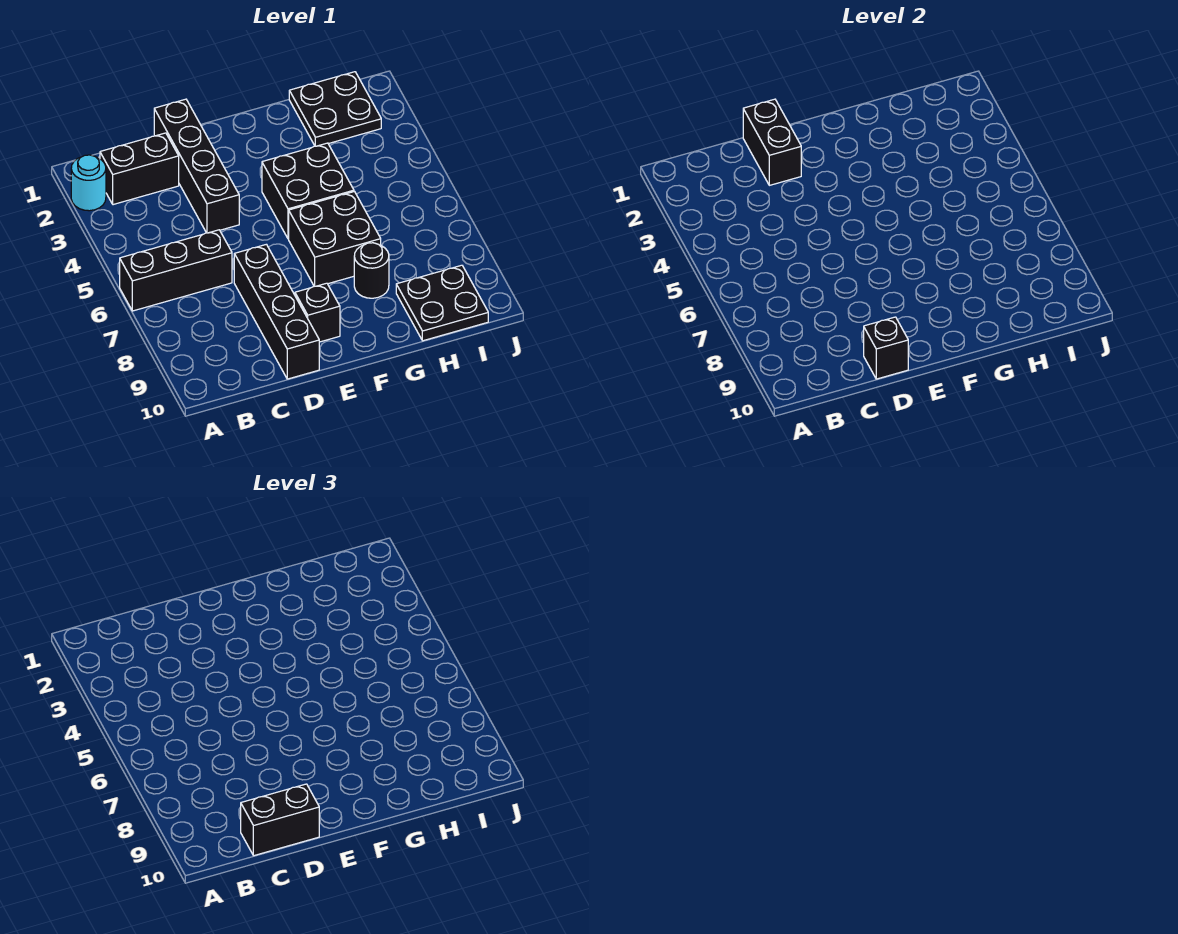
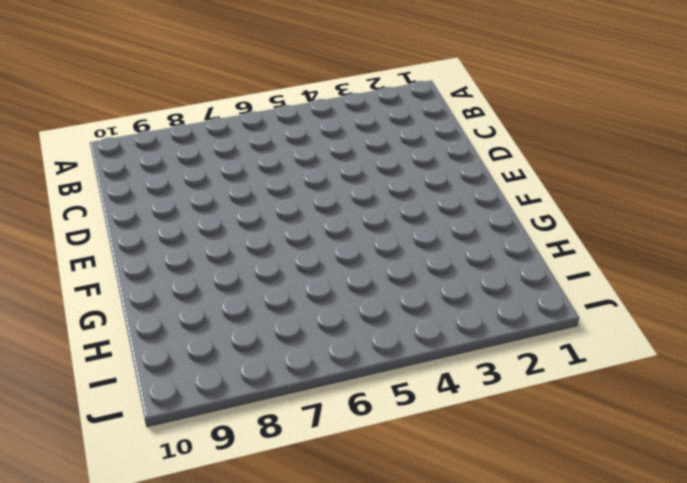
none -> cyan 1x1 round brick [71,155,106,211]
none -> black 1x3 brick [120,230,232,311]
none -> black 1x2 brick [100,133,179,205]

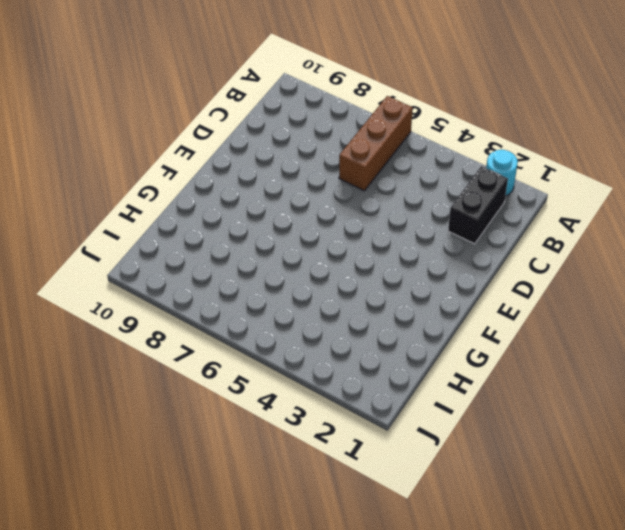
brown 1x3 brick [339,96,413,191] -> black 1x3 brick [120,230,232,311]
none -> black 1x4 brick [154,99,239,233]
none -> black 1x4 brick [234,244,319,379]
none -> black 1x1 brick [295,283,340,342]

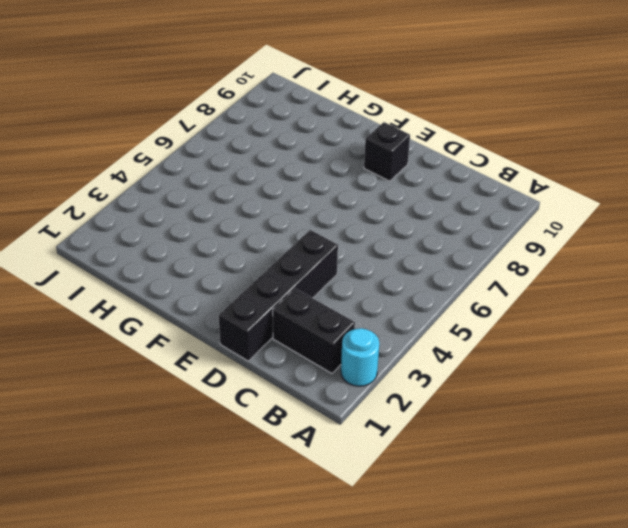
none -> black 1x3 brick [120,230,232,311]
none -> black 1x4 brick [234,244,319,379]
none -> black 2x2 brick [262,143,354,239]

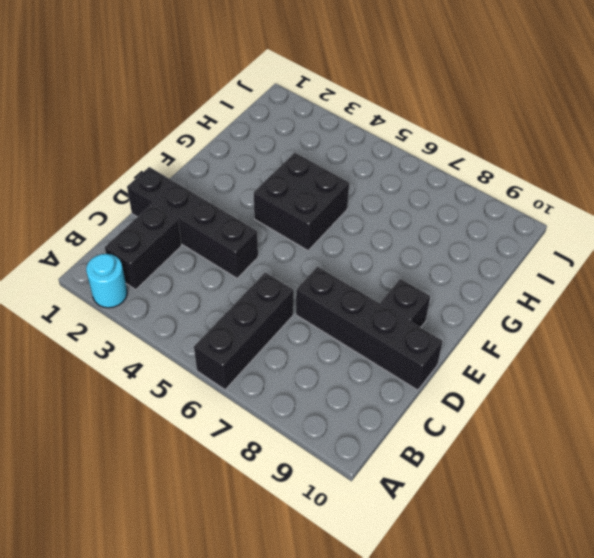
none -> black 2x2 brick [289,192,381,286]
none -> black 1x1 round brick [354,243,389,298]
none -> black 2x2 plate [289,72,381,146]

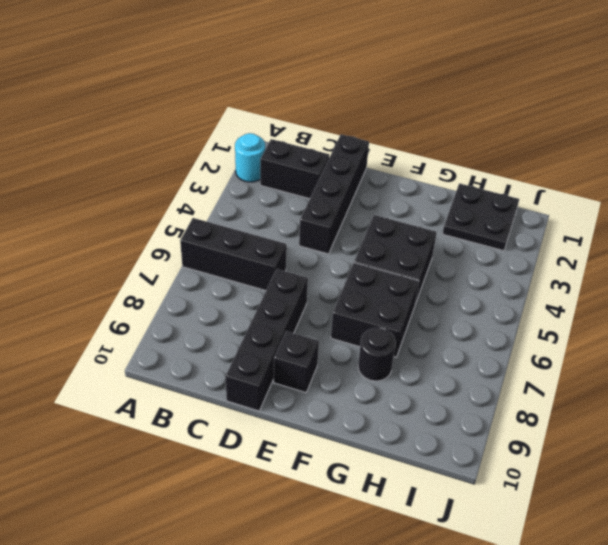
none -> black 2x2 plate [396,265,488,341]
none -> black 1x2 brick [743,99,801,185]
none -> black 1x1 brick [864,317,908,379]

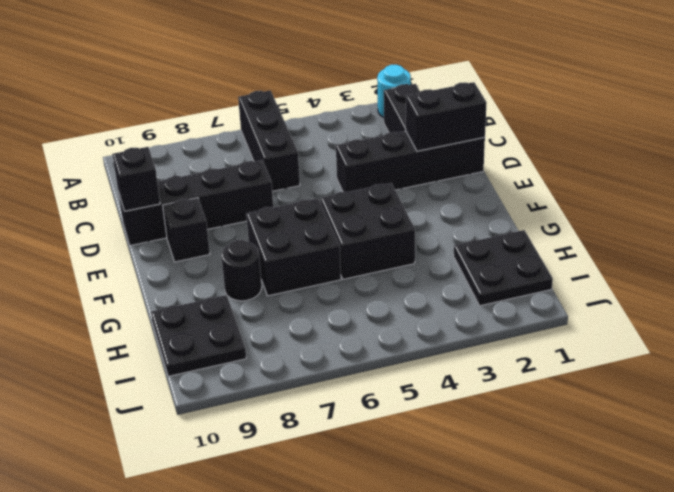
none -> black 1x2 brick [241,784,319,856]

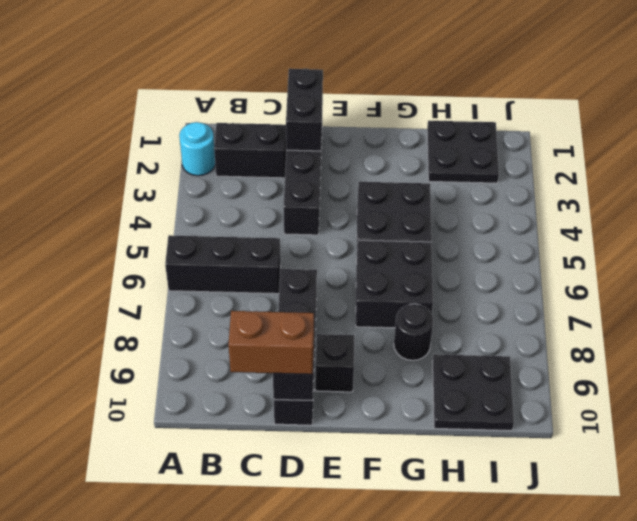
brown 1x2 brick [229,311,314,374] -> black 1x2 brick [241,784,319,856]

